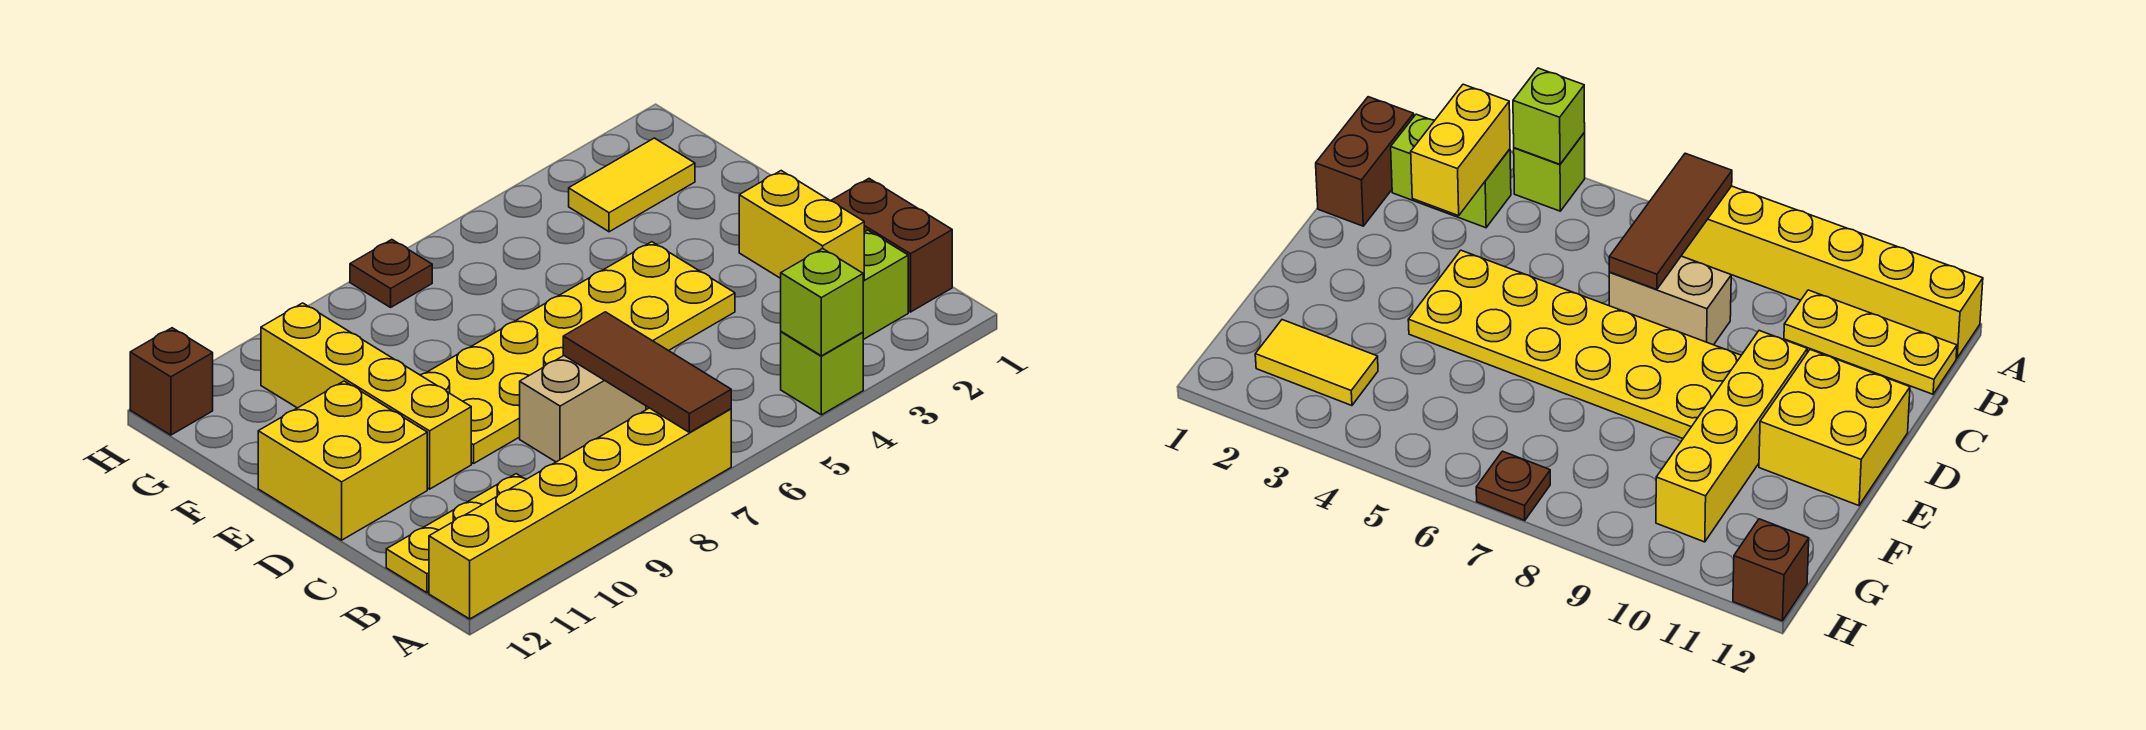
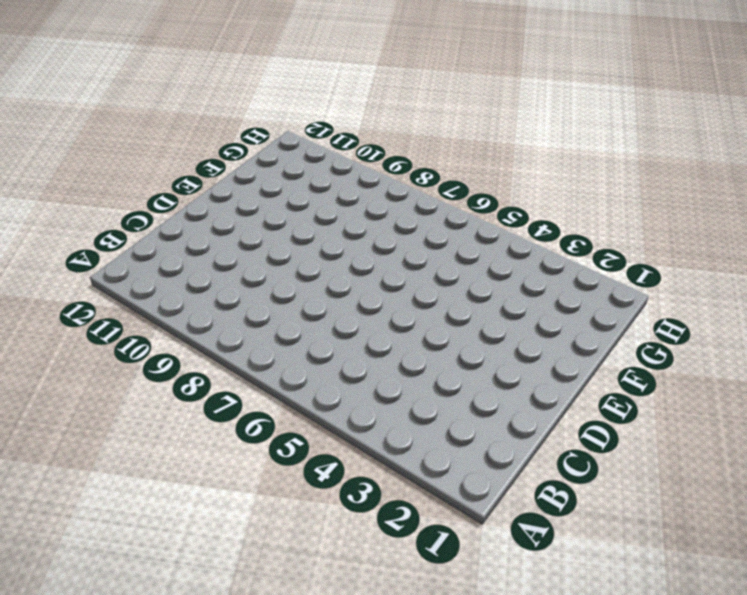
none -> lime 1x1 brick [781,332,863,415]
none -> yellow 1x6 brick [429,408,731,619]
none -> brown 1x2 brick [831,179,952,312]

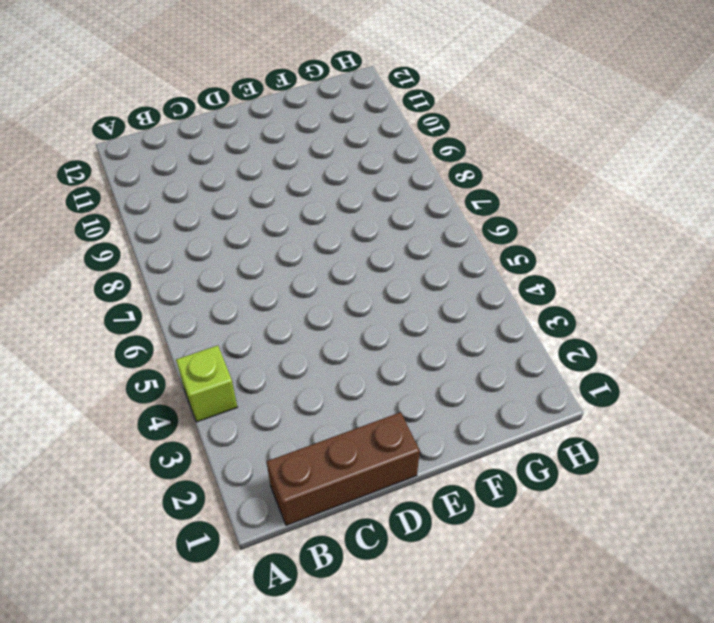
brown 1x3 brick [267,412,420,525] -> brown 1x2 brick [831,179,952,312]
none -> yellow 1x6 brick [429,408,731,619]
none -> lime 1x2 brick [863,230,908,340]
none -> yellow 1x3 plate [386,474,526,593]

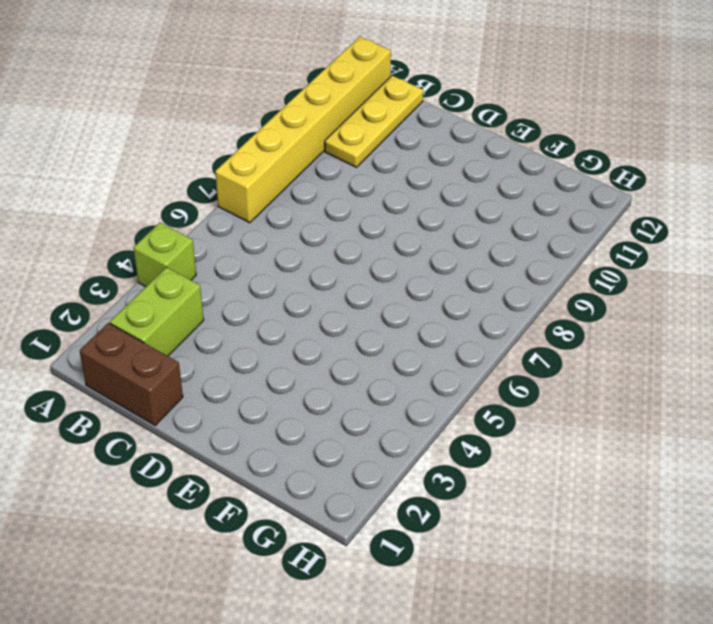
none -> tan 1x2 brick [520,356,646,462]
none -> yellow 2x6 plate [421,242,735,464]
none -> yellow 1x4 brick [261,303,471,489]

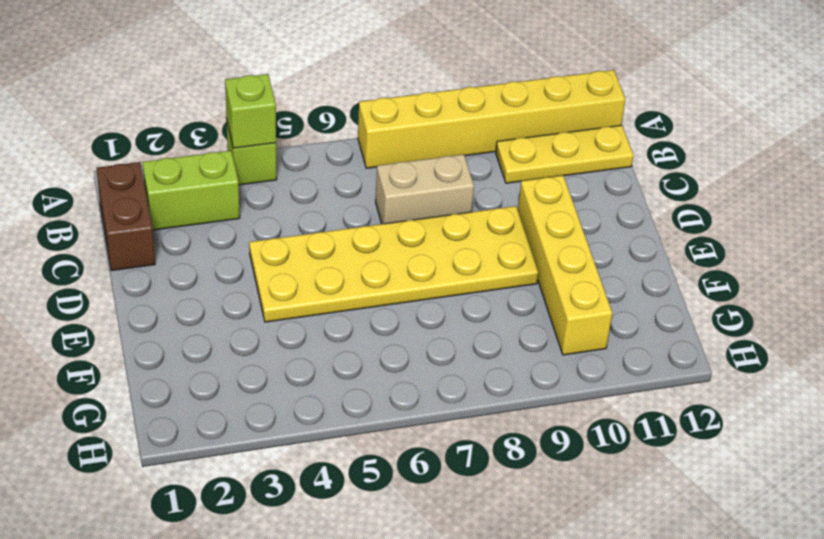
none -> yellow 2x2 brick [258,381,427,540]
none -> yellow 1x2 tile [569,138,695,232]
none -> brown 1x1 plate [350,240,432,307]

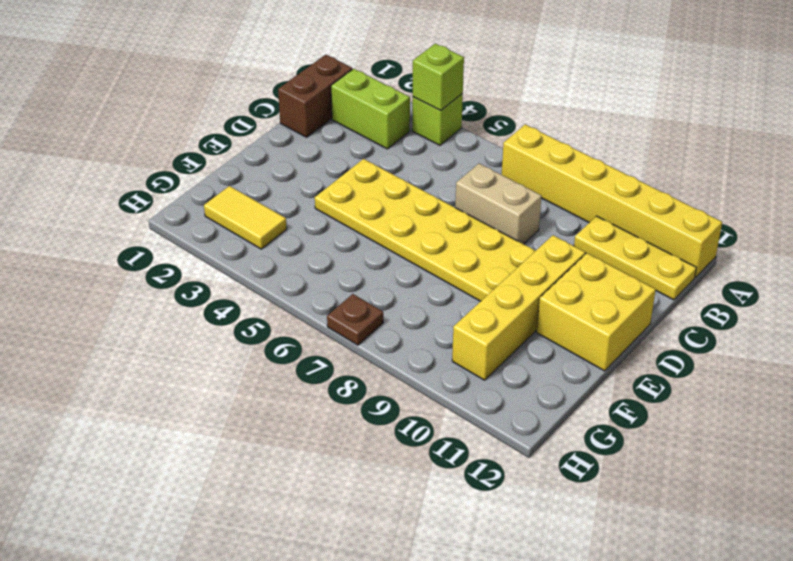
none -> brown 1x1 brick [130,328,213,435]
none -> brown 1x3 tile [563,312,731,432]
none -> yellow 1x2 brick [739,171,864,281]

